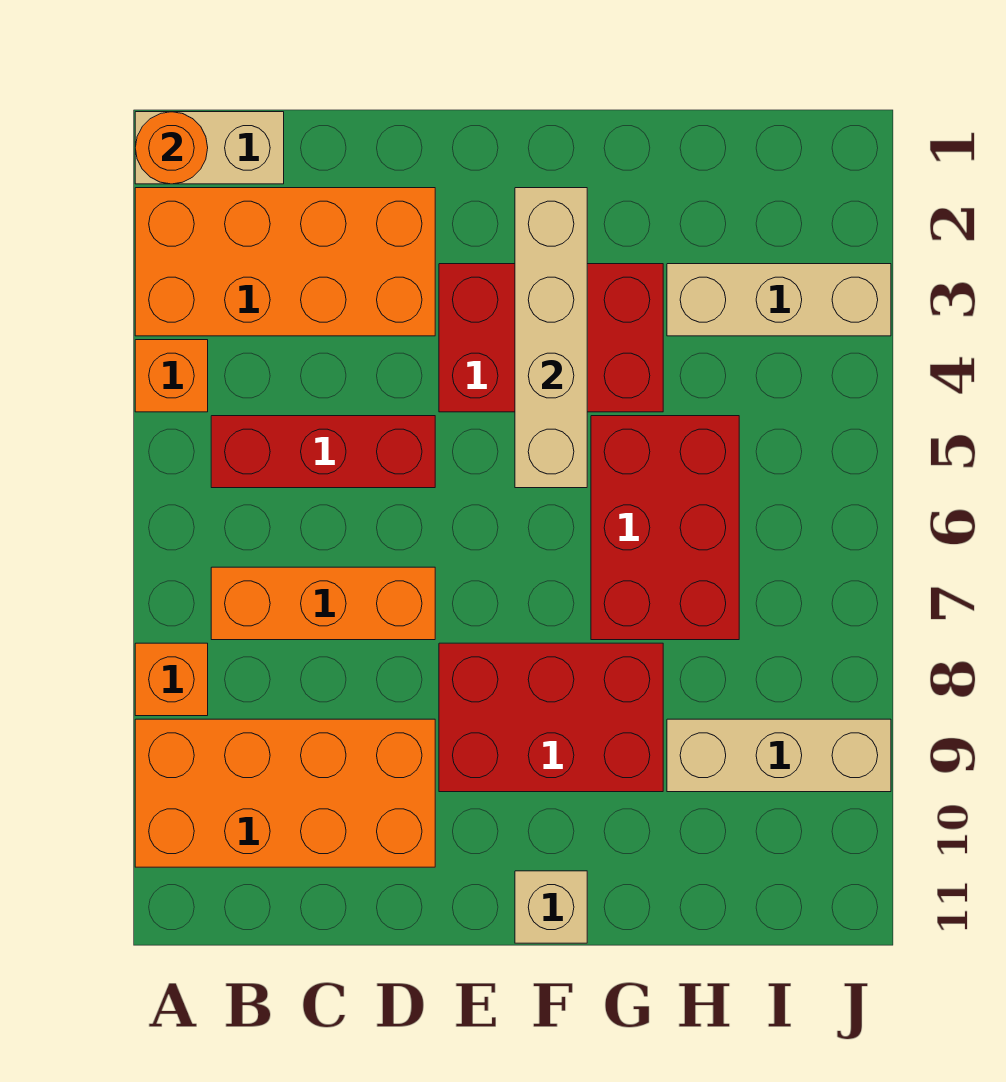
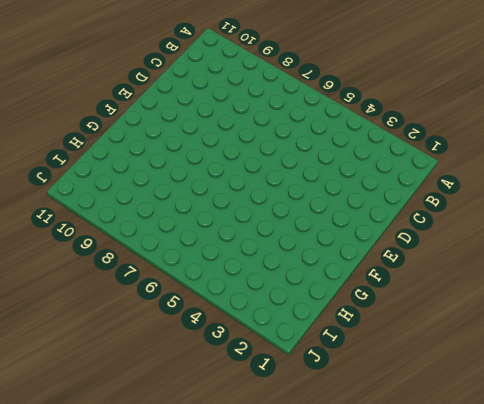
none -> tan 1x2 brick [135,112,284,184]
none -> orange 2x4 brick [135,188,435,336]
none -> orange 1x1 brick [135,340,208,412]

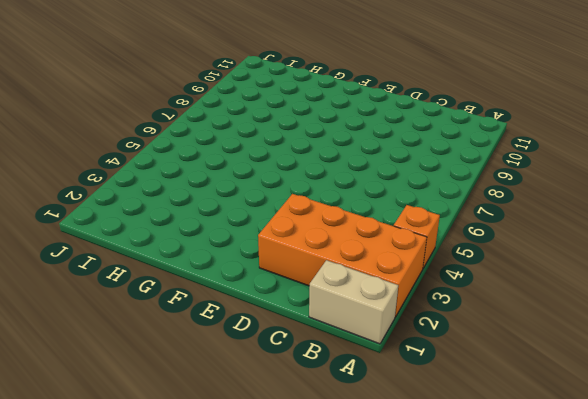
none -> orange 1x1 brick [135,643,208,716]
none -> orange 2x4 brick [135,719,435,867]
none -> red 1x3 brick [211,416,435,488]

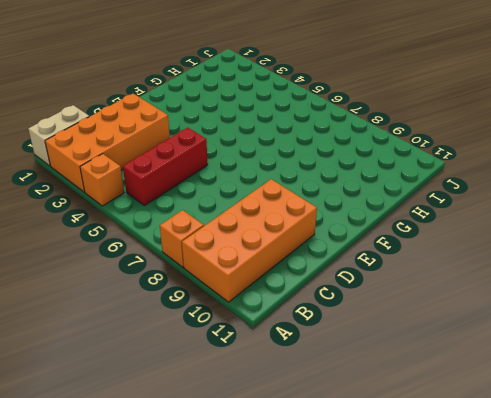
none -> orange 1x3 brick [211,567,435,640]
none -> red 2x3 brick [439,264,663,412]
none -> red 2x3 brick [439,643,663,792]

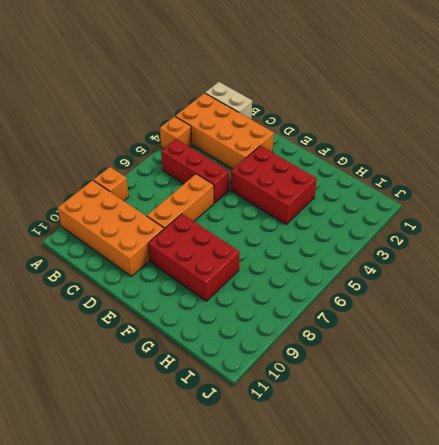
orange 1x3 brick [147,174,214,229] -> orange 1x3 brick turned to [211,567,435,640]
none -> tan 1x1 brick [515,871,587,943]
none -> red 2x3 brick [591,416,739,640]
none -> tan 1x3 brick [667,264,891,336]

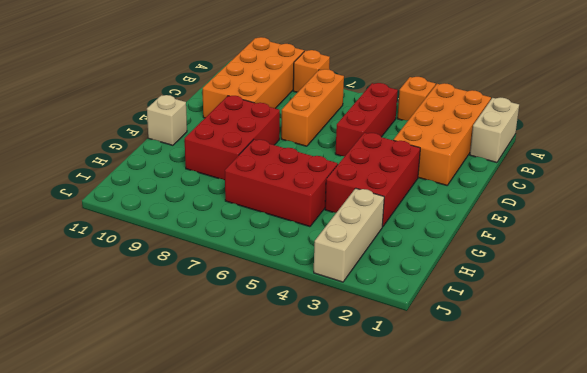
none -> tan 1x3 brick [667,719,891,792]
none -> orange 1x1 round brick [135,112,208,184]
none -> tan 1x4 brick [515,188,587,488]

